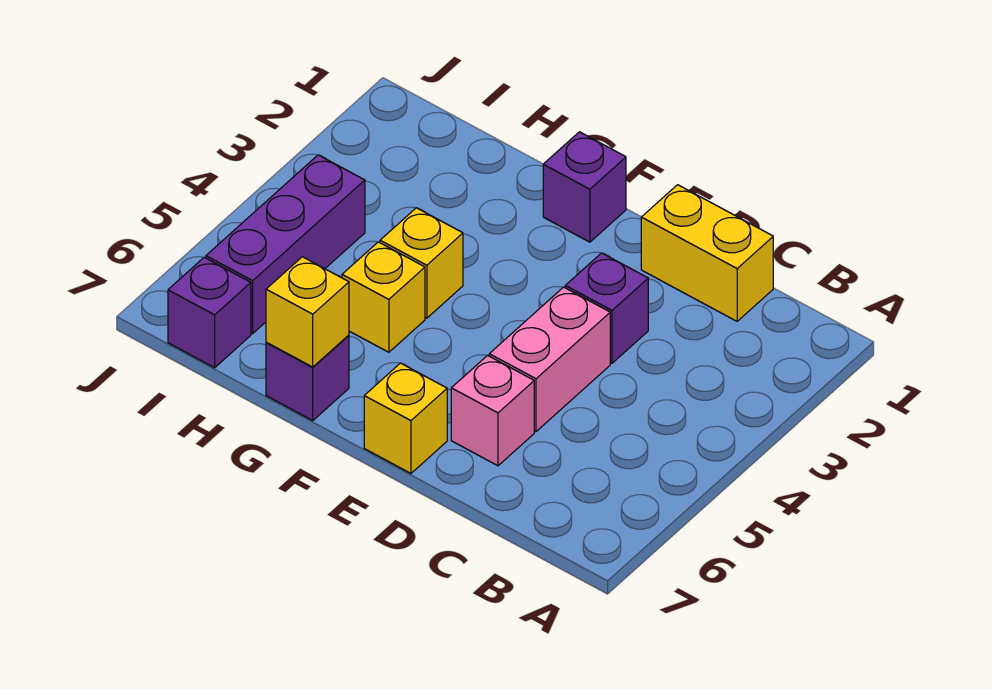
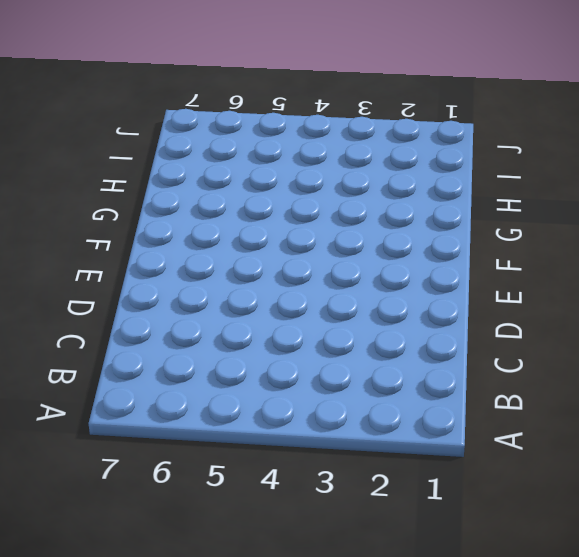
none -> yellow 1x2 brick [641,185,773,321]
none -> purple 1x1 brick [565,253,648,363]
none -> pink 1x2 brick [489,287,610,432]

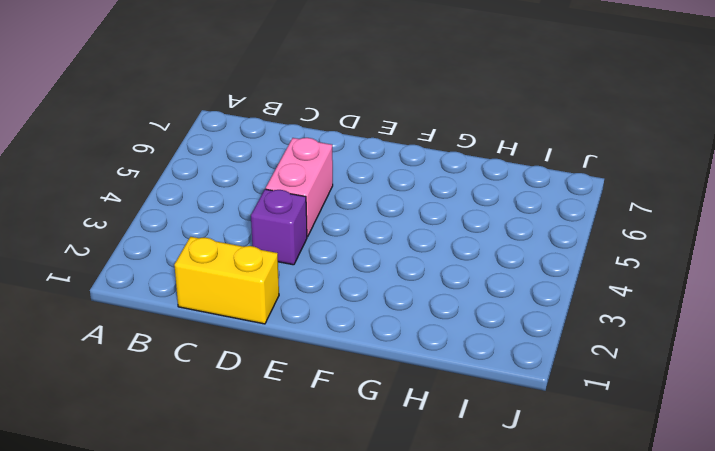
none -> pink 1x1 brick [451,355,534,466]
none -> yellow 1x1 brick [364,363,447,473]
none -> purple 1x1 brick [543,132,626,242]

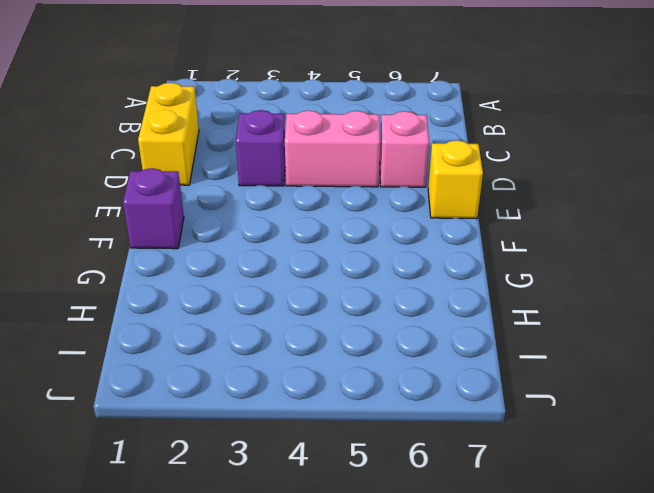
none -> yellow 1x1 brick [380,208,463,318]
none -> yellow 1x1 brick [342,242,425,352]
none -> purple 1x1 brick [266,335,349,420]

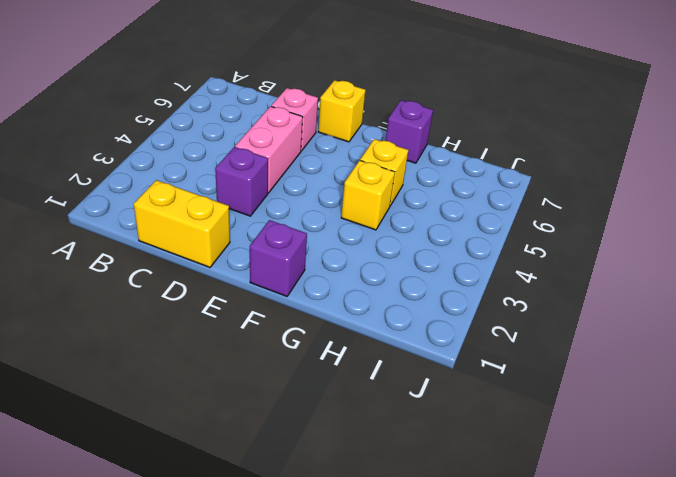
none -> purple 1x3 brick [206,155,365,334]
none -> purple 1x1 brick [168,257,251,368]
none -> yellow 1x1 brick [266,257,349,367]

